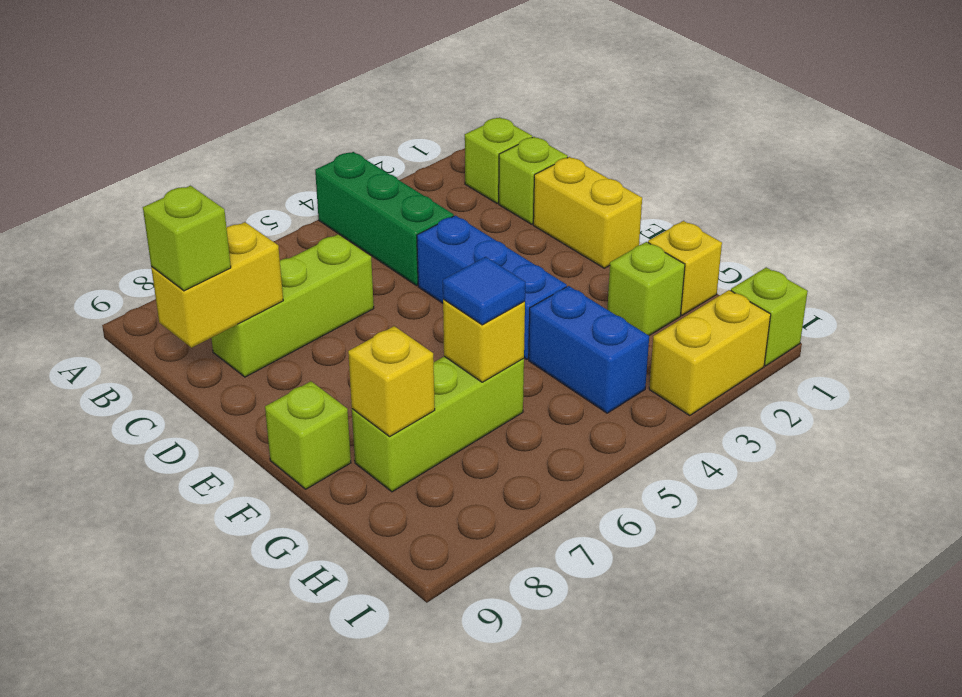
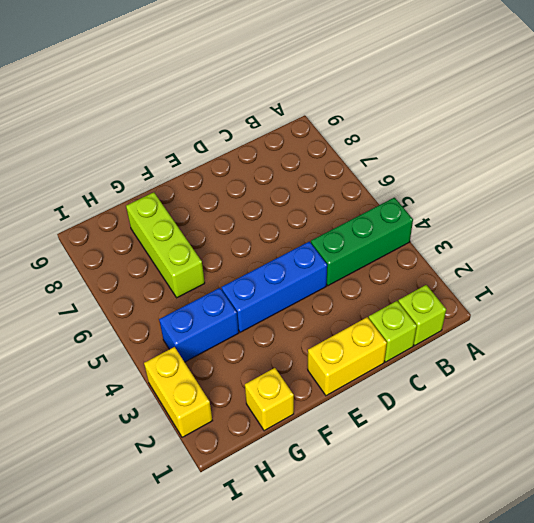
none -> lime 1x3 brick [211,234,374,377]
none -> lime 1x1 brick [265,381,351,489]
none -> lime 1x1 brick [607,242,685,335]

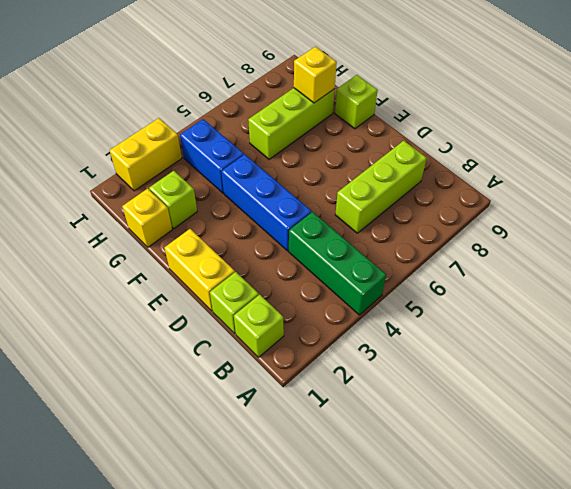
none -> lime 1x1 brick [731,267,808,366]
none -> yellow 1x2 brick [151,222,283,348]
none -> yellow 1x1 brick [443,299,525,382]

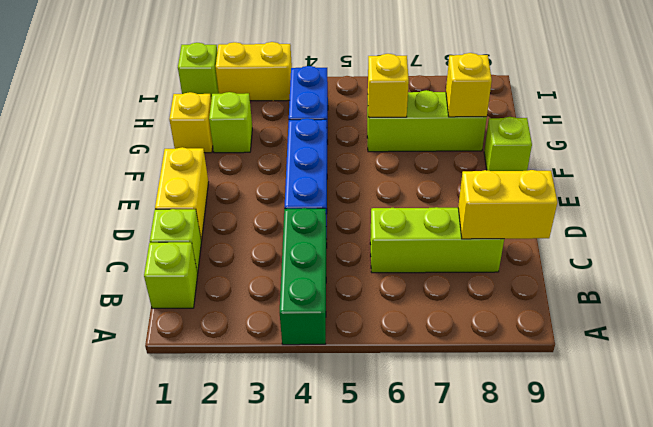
none -> lime 1x1 brick [143,186,231,291]
none -> blue 1x1 tile [443,257,525,325]

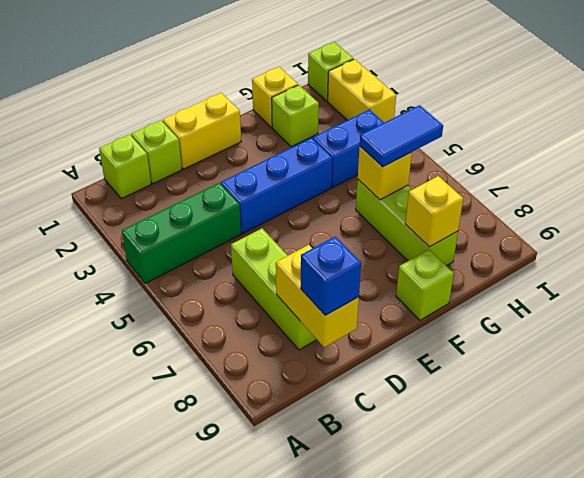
blue 1x1 brick [301,236,361,315] -> lime 1x1 brick [143,186,231,291]
blue 1x2 tile [360,105,443,167] -> blue 1x1 tile [443,257,525,325]

